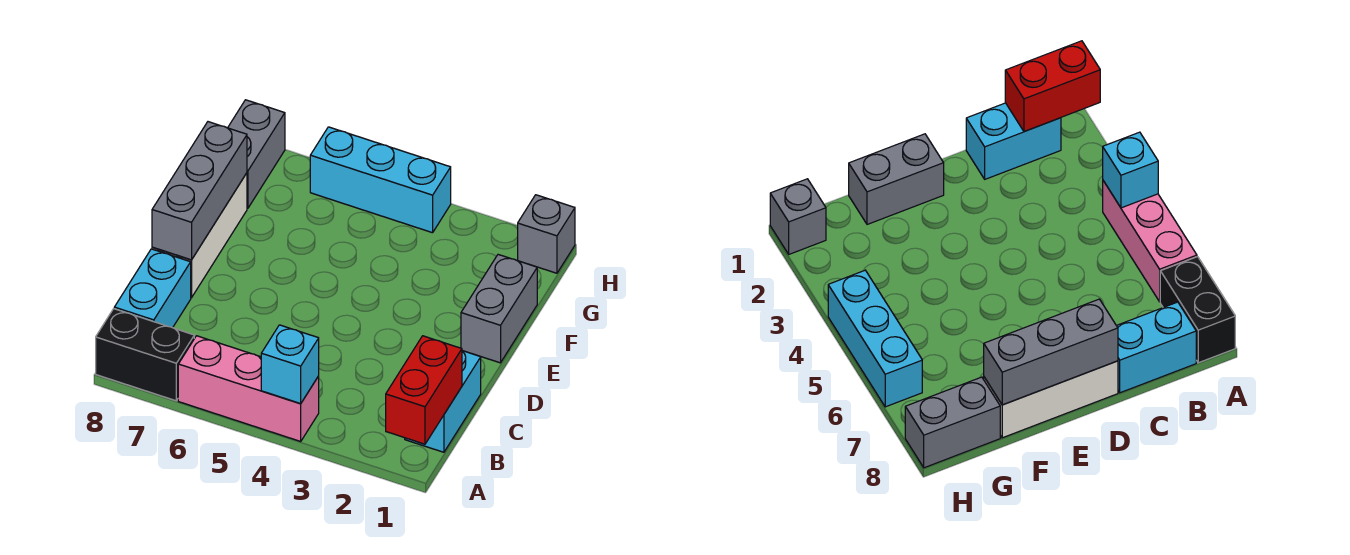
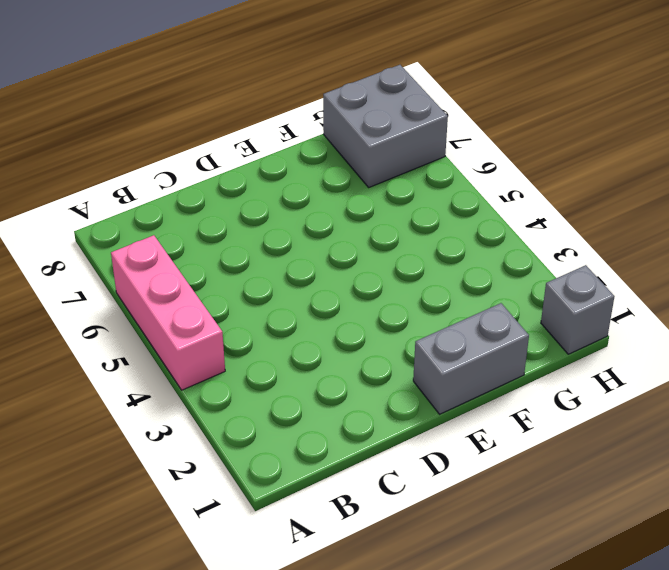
grey 2x2 brick [323,65,448,187] -> grey 1x2 brick [228,100,285,208]
none -> black 1x2 brick [96,309,194,401]
none -> cyan 1x2 brick [405,351,481,452]
none -> cyan 1x2 brick [114,249,191,328]

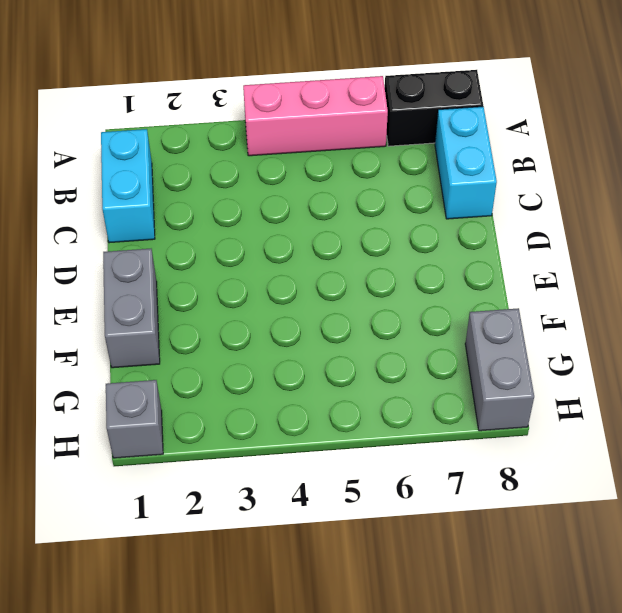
none -> white 1x3 brick [152,173,247,298]
none -> cyan 1x3 brick [310,127,451,233]
none -> red 1x2 brick [386,336,462,444]

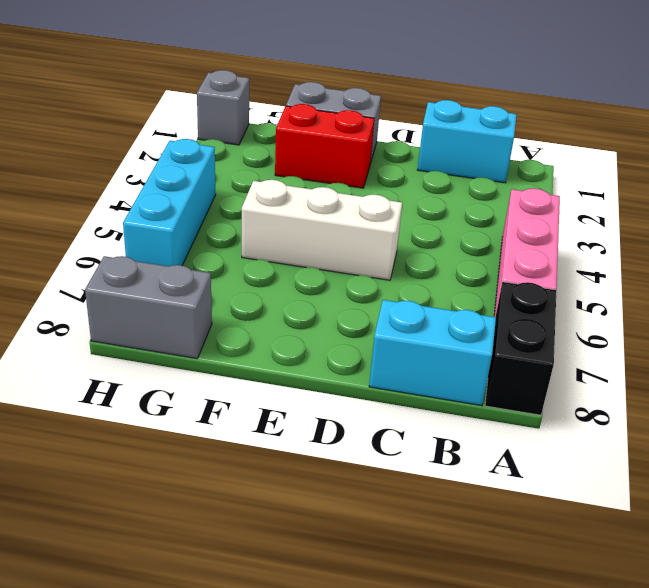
white 1x3 brick [242,180,402,280] -> white 1x3 brick moved to [152,173,247,298]
red 1x2 brick [275,104,374,188] -> red 1x2 brick moved to [386,336,462,444]
none -> cyan 1x1 brick [261,325,319,404]
none -> grey 1x3 brick [152,122,247,260]

